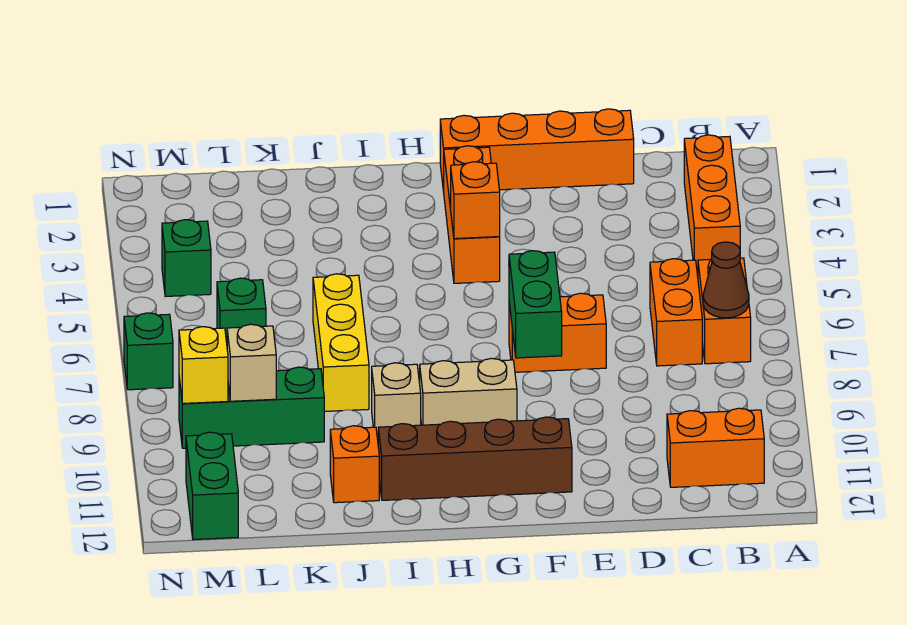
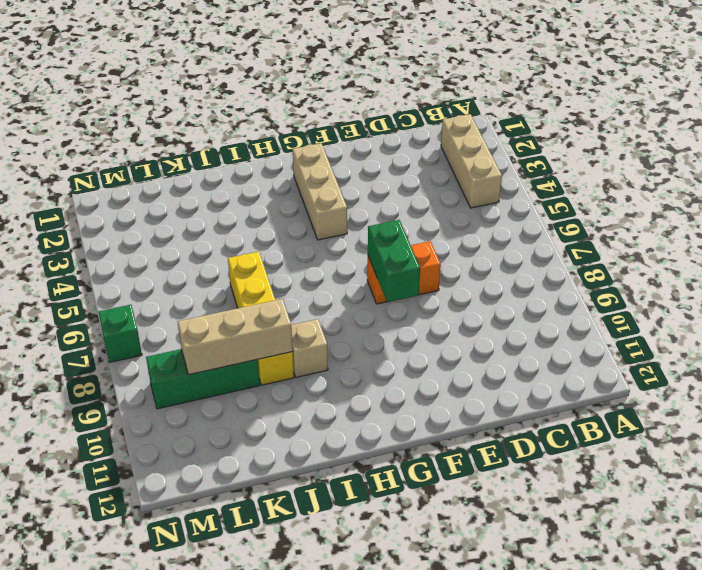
tan 1x3 brick [441,114,502,208] -> orange 1x3 brick [684,135,740,273]
tan 1x3 brick [293,143,347,240] -> orange 1x3 brick [444,146,500,283]
yellow 1x4 brick [228,252,294,385] -> yellow 1x3 brick [313,274,369,411]
tan 1x3 brick [178,299,293,375] -> tan 1x1 brick [227,324,276,401]
none -> orange 1x2 brick [698,258,751,364]
none -> orange 1x2 brick [667,408,764,487]
none -> orange 1x2 brick [650,259,702,366]

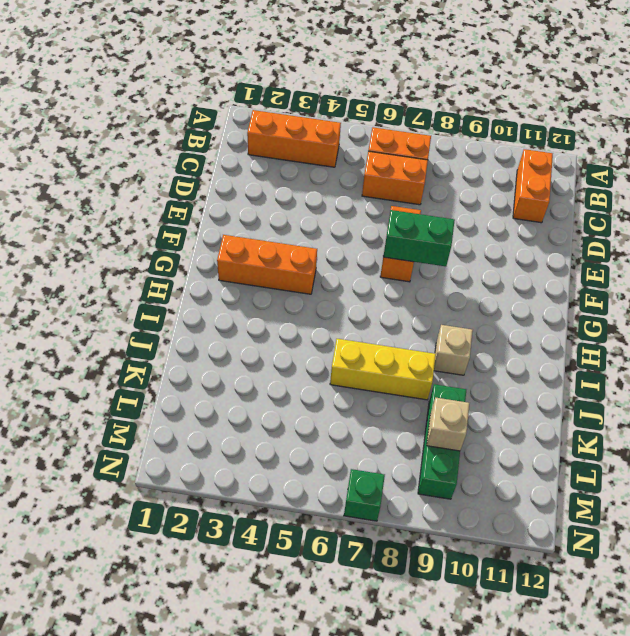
none -> orange 1x4 brick [440,109,634,192]
none -> brown 1x4 brick [378,417,572,500]
none -> tan 1x2 brick [420,358,517,425]

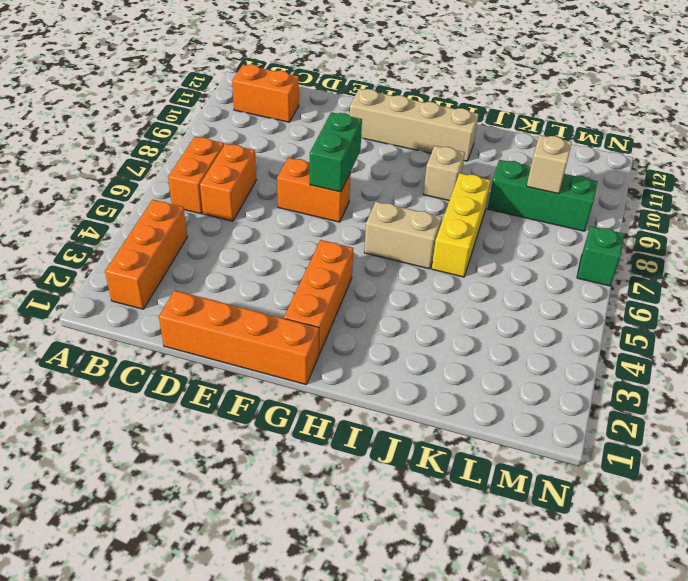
tan 1x4 brick [350,89,479,161] -> brown 1x4 brick [378,417,572,500]
tan 1x2 brick [364,202,442,269] -> tan 1x2 brick moved to [420,358,517,425]
none -> orange 1x1 brick [330,426,379,503]
none -> green 1x1 brick [217,278,266,342]
none -> green 1x1 brick [162,220,211,297]

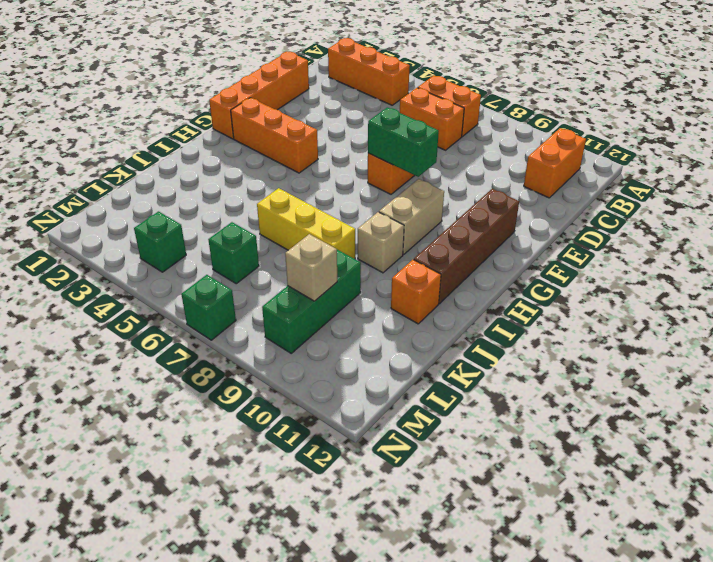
none -> green 1x2 brick [186,432,238,540]
none -> brown 1x1 cone [703,242,749,318]
none -> orange 1x1 brick [451,162,500,239]

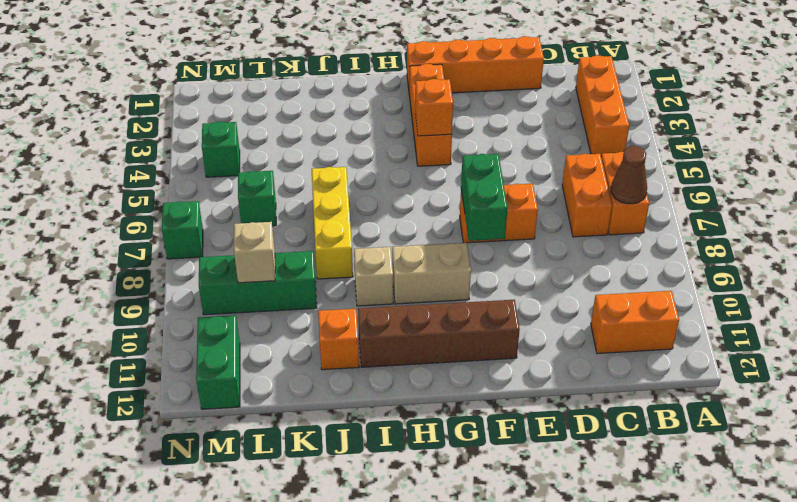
none -> yellow 1x1 brick [179,327,228,404]

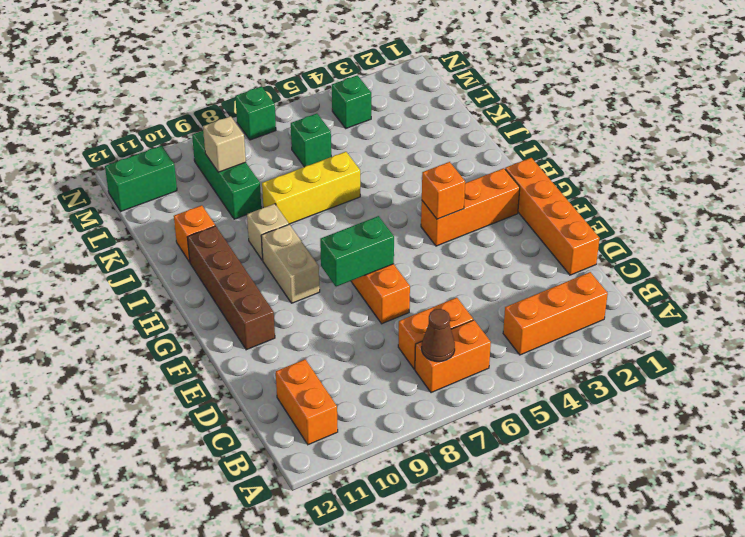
none -> yellow 1x1 brick [179,327,228,404]

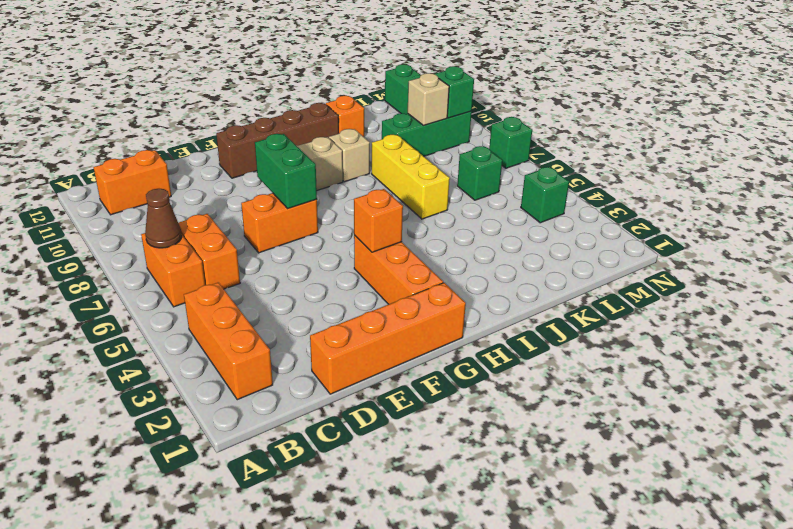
green 1x1 brick [435,66,474,118] -> yellow 1x1 brick [179,327,228,404]

